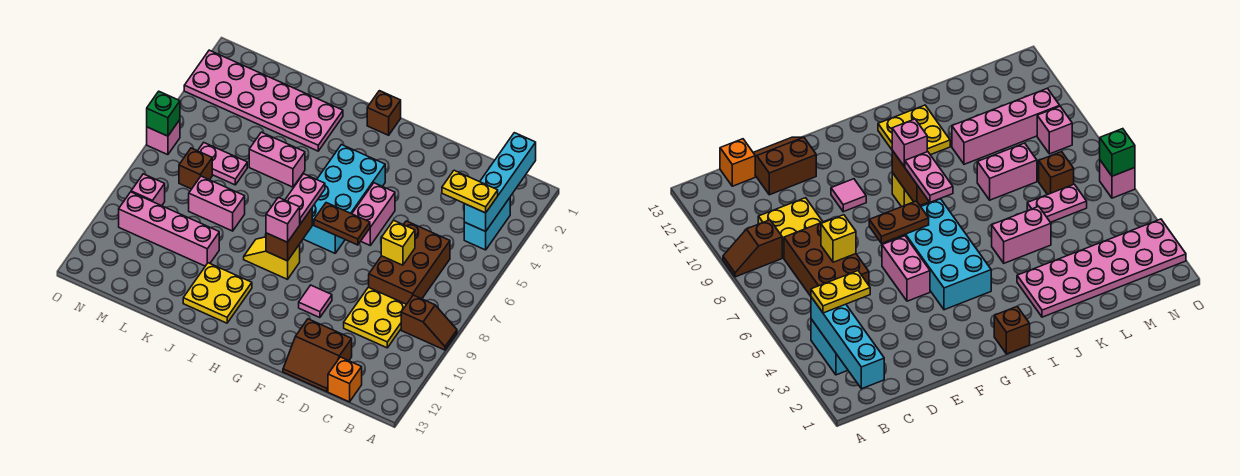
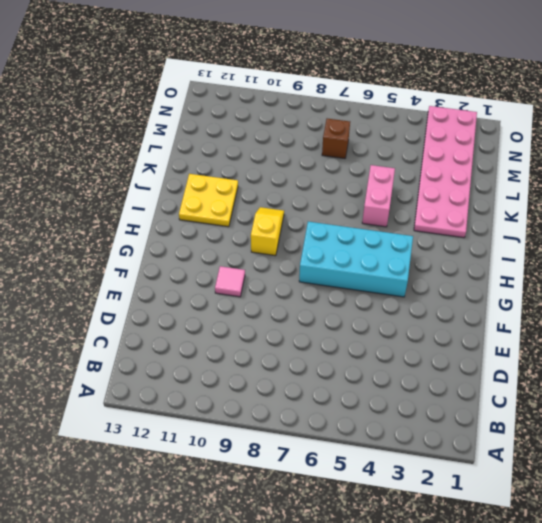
none -> brown 1x2 slope [401,295,457,350]
none -> cyan 1x2 brick [464,198,510,250]
none -> brown 2x3 brick [369,221,450,304]

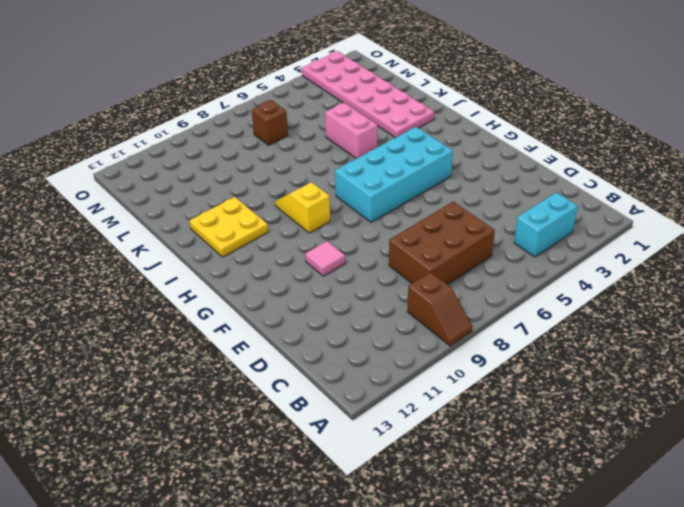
none -> yellow 2x2 plate [344,287,406,348]
none -> orange 1x1 brick [328,357,362,402]
none -> brown 2x2 slope [283,319,352,392]

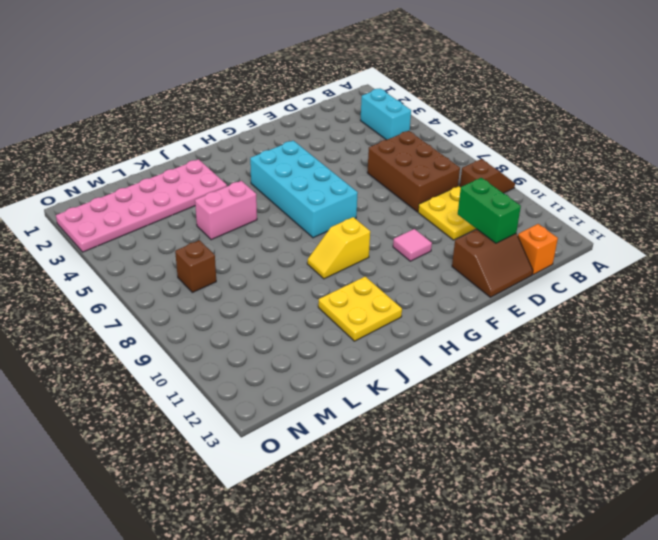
green 1x2 brick [458,178,521,243] -> none
none -> pink 1x2 brick [352,183,395,245]
none -> brown 1x1 brick [367,91,401,135]
none -> pink 1x2 brick [189,176,245,231]

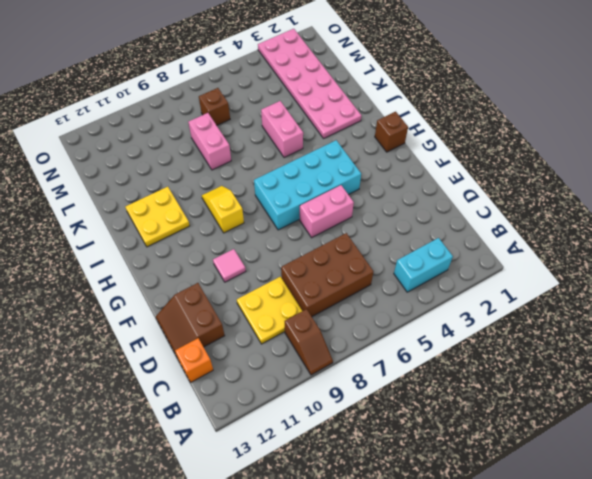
none -> pink 1x4 brick [119,192,219,266]
none -> pink 1x2 plate [198,143,247,185]
none -> pink 1x1 brick [131,174,165,206]

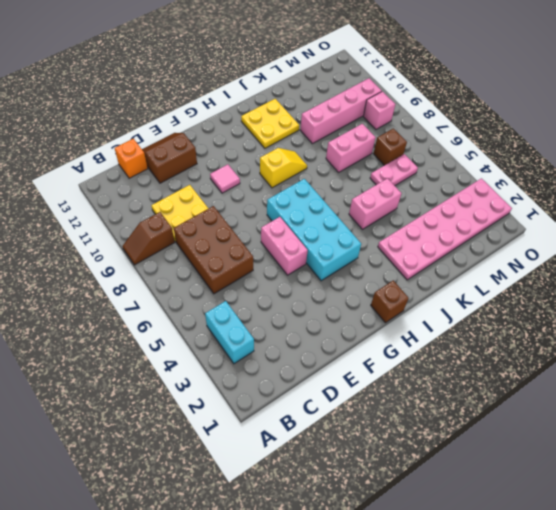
none -> pink 1x1 brick [147,120,180,155]
none -> cyan 1x4 brick [464,133,536,232]
none -> yellow 1x1 brick [381,220,415,265]

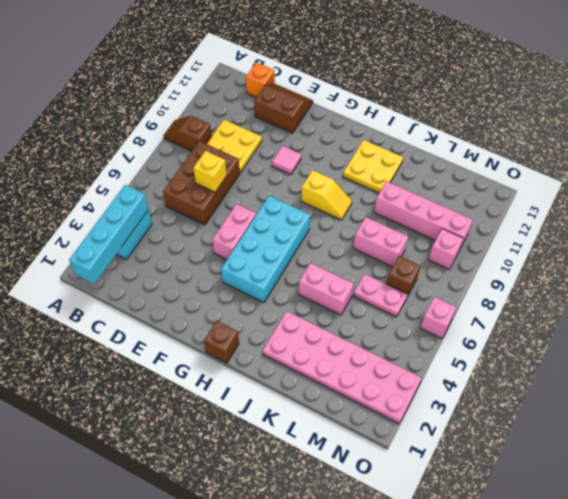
none -> brown 1x2 plate [314,203,370,245]
none -> brown 1x2 brick [266,208,312,261]
none -> green 1x1 brick [147,91,180,136]

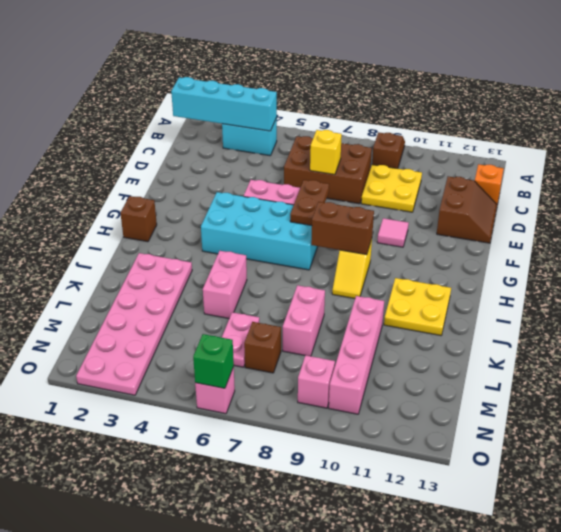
none -> yellow 1x2 plate [442,170,498,213]
none -> pink 1x2 plate [285,174,325,224]
none -> pink 1x1 brick [266,197,300,242]

